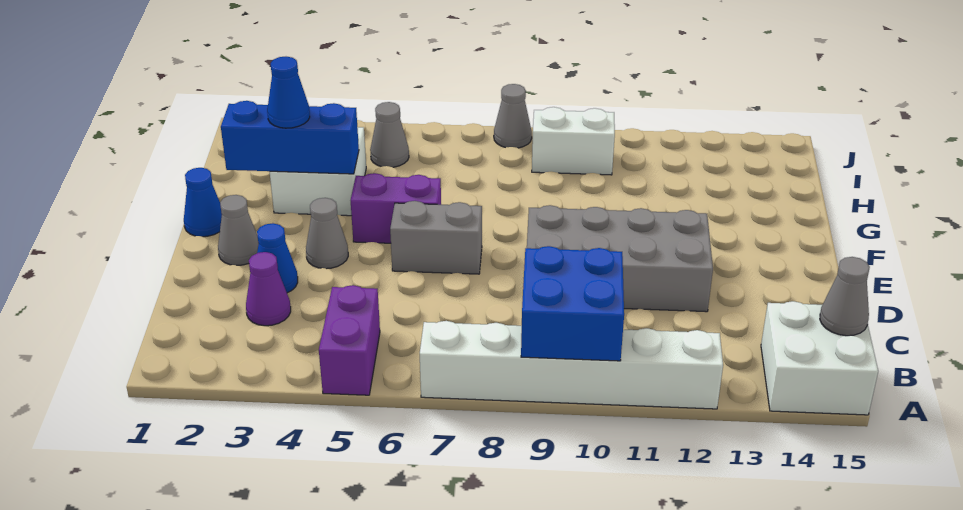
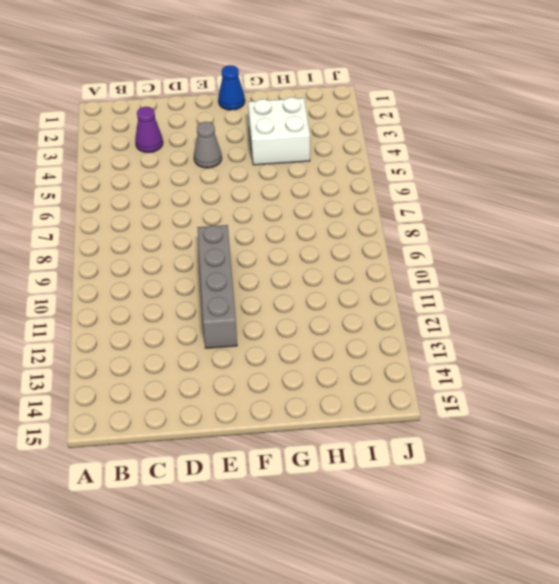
grey 1x4 brick [197,225,237,348] -> grey 2x4 brick [527,205,713,312]
none -> purple 1x2 brick [319,285,380,395]
none -> white 1x6 brick [420,321,723,409]
none -> white 2x2 brick [761,301,878,415]

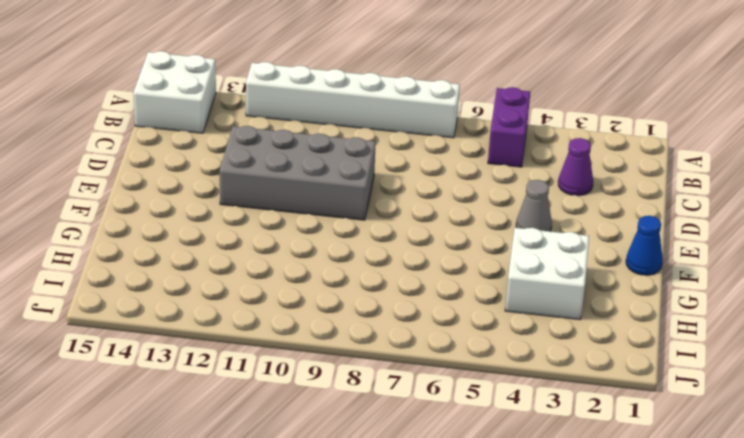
none -> blue 1x1 cone [257,223,298,293]
none -> grey 1x1 cone [218,195,259,265]
none -> grey 1x2 brick [390,201,482,274]

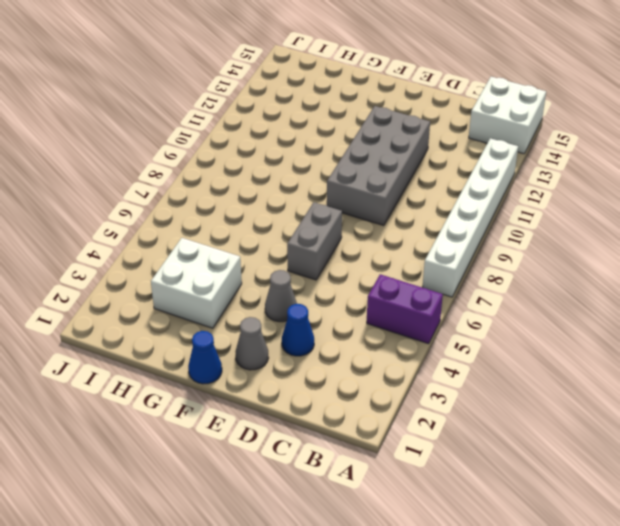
none -> purple 1x1 cone [246,252,291,326]
none -> purple 1x2 brick [351,173,441,243]
none -> grey 1x1 cone [370,102,409,167]

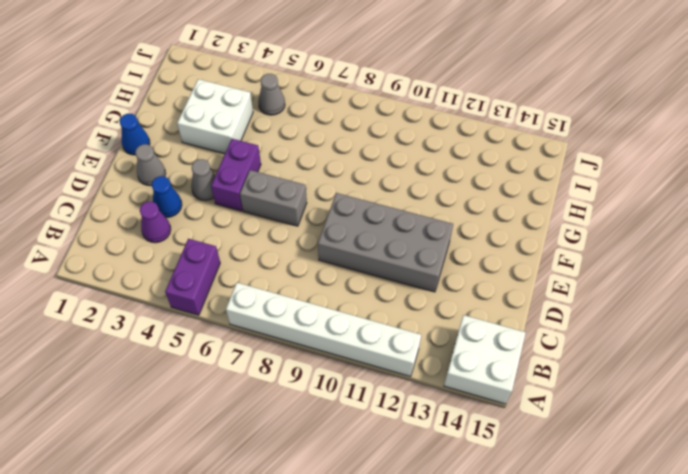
purple 1x2 brick [211,139,261,211] -> purple 1x2 brick turned to [351,173,441,243]
none -> white 1x2 brick [532,107,615,175]
none -> grey 1x1 cone [494,84,532,148]
none -> blue 2x2 brick [521,246,624,361]

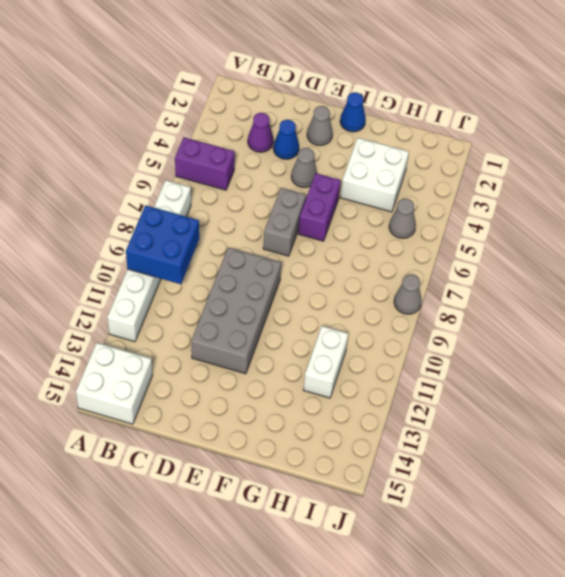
white 1x2 brick [303,326,348,398] -> white 1x2 brick moved to [532,107,615,175]
none -> grey 1x1 cone [820,257,870,336]
none -> blue 1x3 brick [221,101,359,174]
none -> blue 1x1 cone [267,57,310,128]

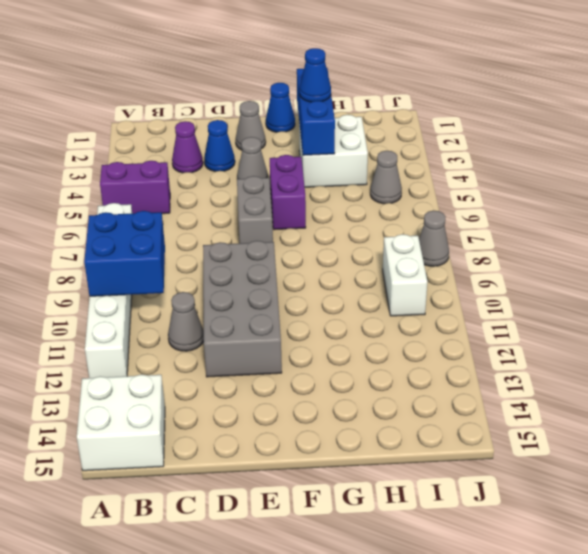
grey 1x1 cone [168,292,204,351] -> grey 1x1 cone moved to [820,257,870,336]

